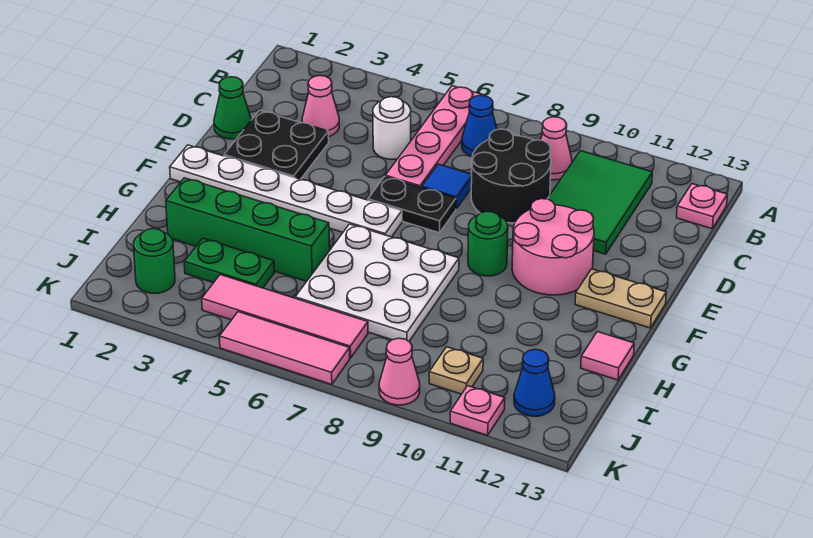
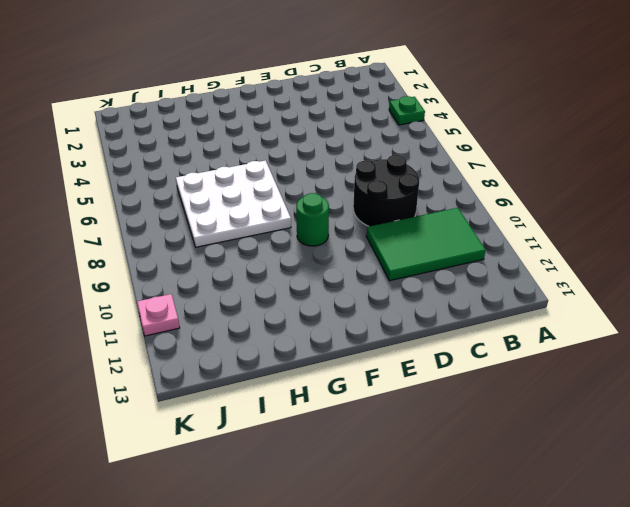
green 1x1 plate [389,96,425,125] -> none
none -> pink 1x4 plate [385,86,485,188]
none -> blue 1x1 cone [462,95,497,157]
none -> pink 1x1 cone [541,117,572,180]

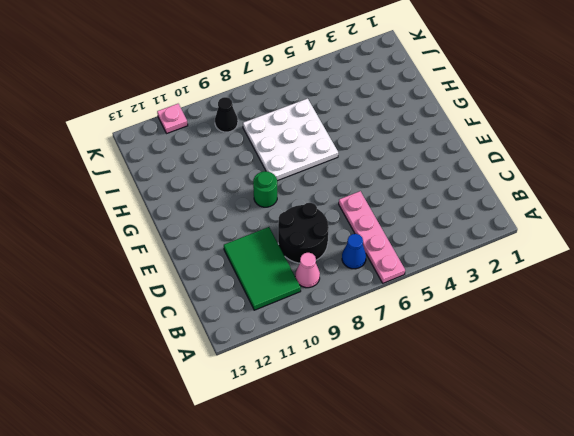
black 1x1 cone [215,97,238,132] -> none
none -> pink 1x1 plate [676,184,727,229]
none -> pink 1x1 cone [302,76,339,137]
none -> white 1x1 round brick [373,97,411,159]

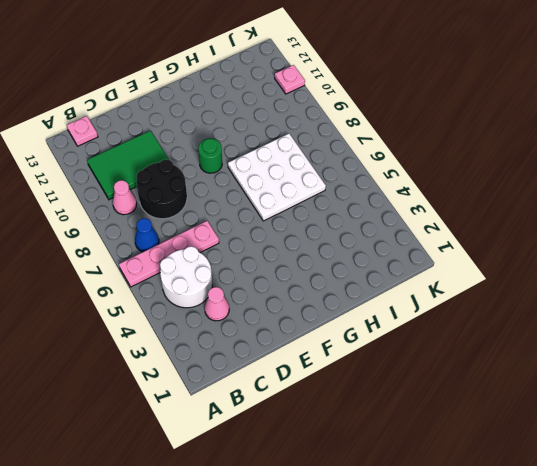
white 2x2 round brick [160,246,212,308] -> white 1x1 round brick [373,97,411,159]
none -> green 1x1 cone [214,77,251,139]
none -> black 2x2 plate [224,110,329,179]
none -> blue 1x1 tile [422,164,472,209]

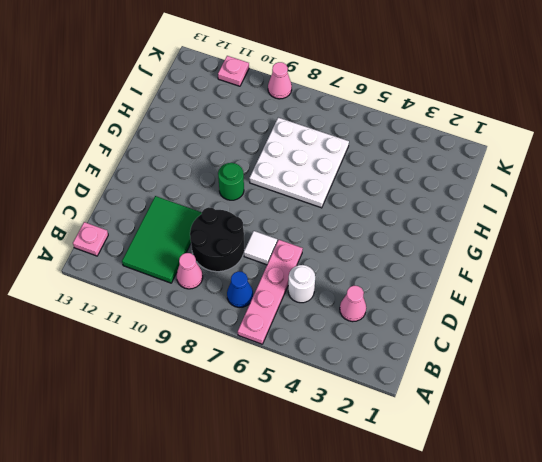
white 1x1 tile [244,231,277,265] -> blue 1x1 tile [422,164,472,209]
none -> green 1x1 cone [214,77,251,139]
none -> black 2x2 plate [224,110,329,179]
none -> black 1x2 plate [368,177,456,233]

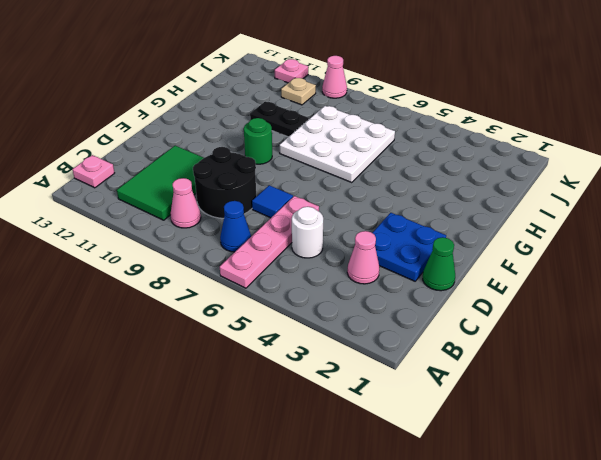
blue 2x2 plate [372,213,446,281] -> black 2x2 plate [224,110,329,179]
black 1x2 plate [250,102,309,137] -> black 1x2 plate moved to [368,177,456,233]
none -> pink 2x2 round brick [512,199,594,295]
none -> white 1x6 plate [170,145,402,237]
none -> tan 1x2 plate [575,269,666,328]

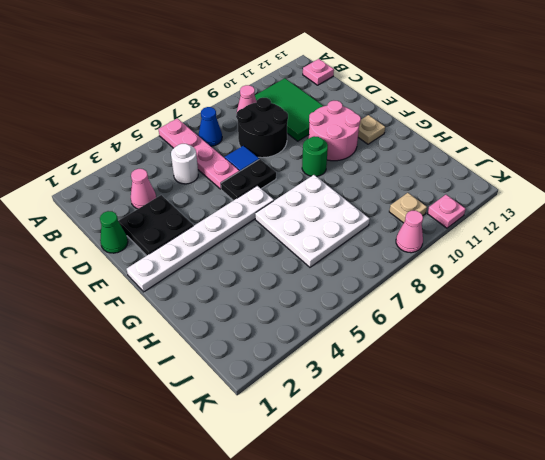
tan 1x1 plate [358,115,385,144] -> tan 1x2 plate [575,269,666,328]
none -> green 1x4 brick [166,178,330,281]
none -> pink 1x1 tile [581,332,634,380]
none -> green 1x2 plate [184,238,275,288]

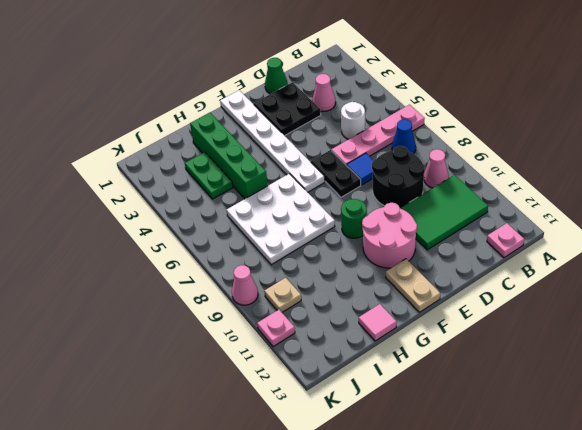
none -> green 1x1 round brick [134,229,175,293]
none -> pink 1x4 tile [202,275,368,358]
none -> blue 1x1 cone [514,349,555,416]

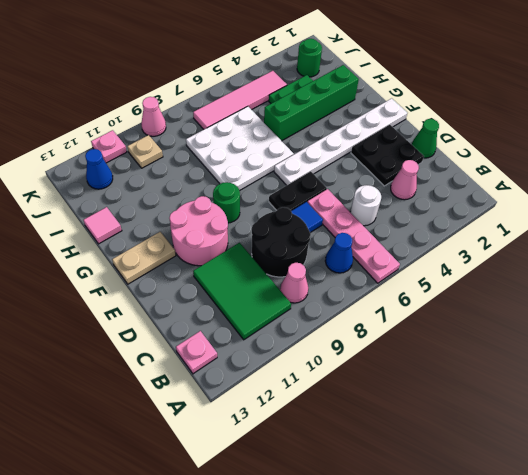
none -> pink 1x3 tile [219,312,350,385]

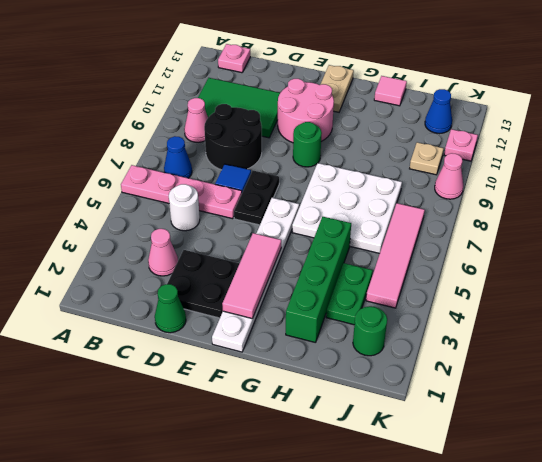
pink 1x3 tile [222,233,281,319] -> pink 1x3 tile moved to [219,312,350,385]

